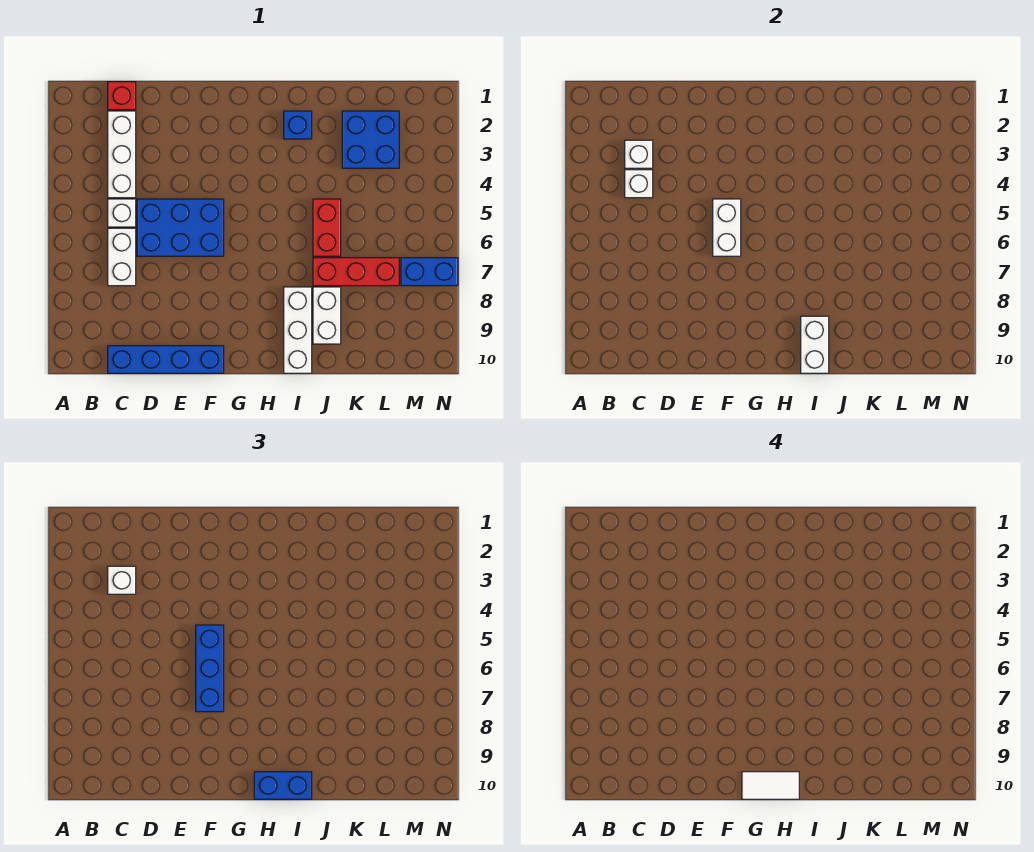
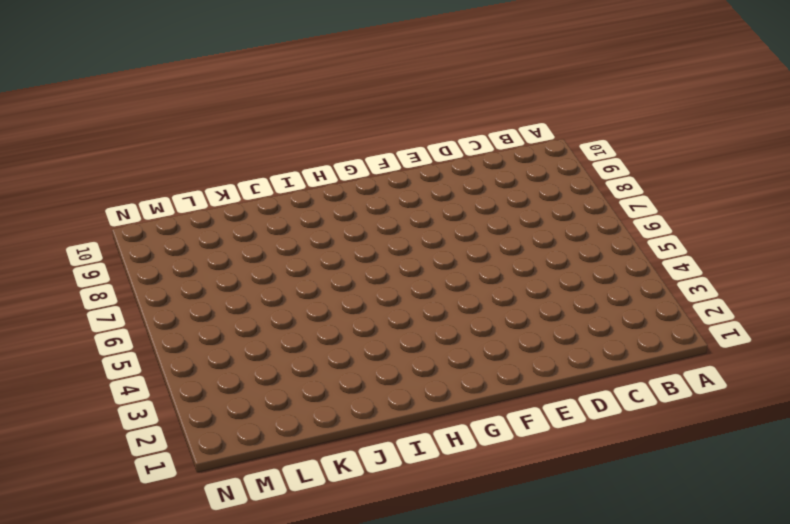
none -> red 1x1 brick [108,82,136,110]
none -> white 1x3 brick [108,111,136,198]
none -> white 1x1 brick [108,199,136,227]

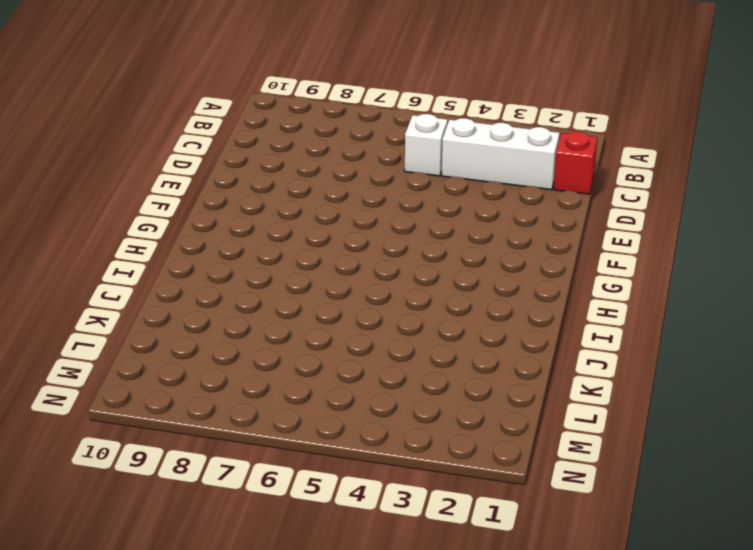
none -> white 1x2 brick [108,228,136,286]
none -> blue 1x4 brick [108,346,224,373]
none -> blue 2x3 brick [137,199,224,256]

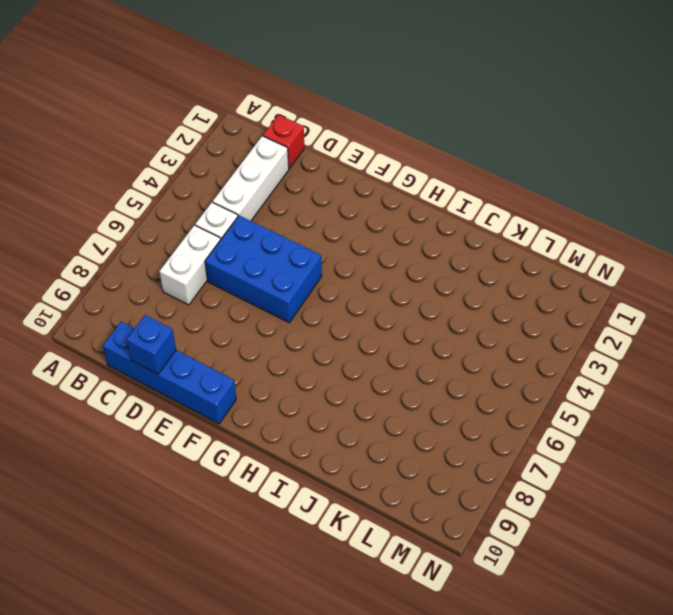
blue 1x1 brick [126,315,176,374] -> blue 1x1 brick moved to [284,111,312,139]
none -> white 1x3 brick [284,287,312,373]
none -> red 1x2 brick [313,199,341,256]
none -> red 1x3 brick [313,258,399,286]

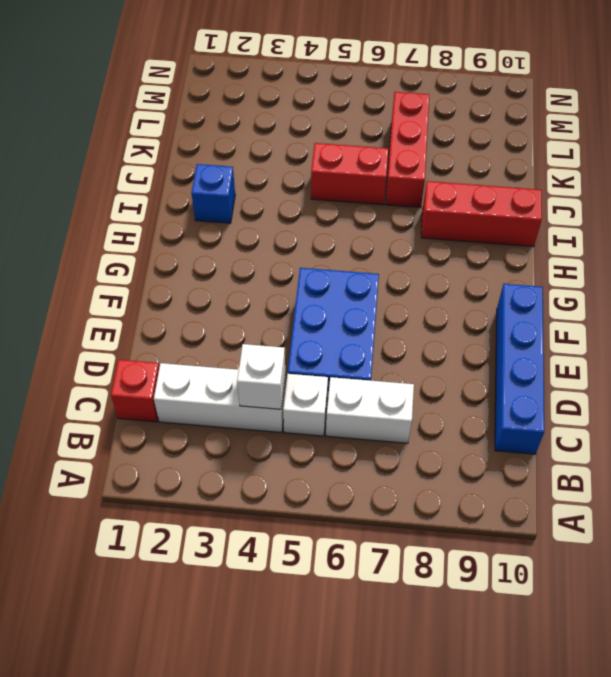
red 1x3 brick [421,181,542,247] -> white 1x3 brick [284,287,312,373]
none -> white 1x2 brick [313,287,341,344]
none -> blue 2x2 brick [342,111,399,168]
none -> blue 1x2 brick [401,258,458,286]

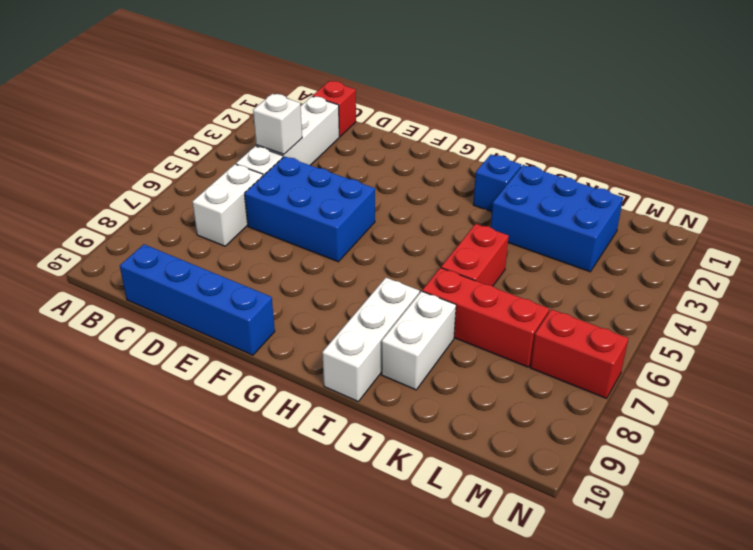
blue 2x3 brick [491,165,623,272] -> blue 2x2 brick [342,111,399,168]
red 1x2 brick [530,309,628,398] -> blue 1x2 brick [401,258,458,286]
none -> white 1x1 brick [625,140,653,168]
none -> white 1x2 brick [713,199,741,256]
none -> white 1x2 brick [801,316,829,373]

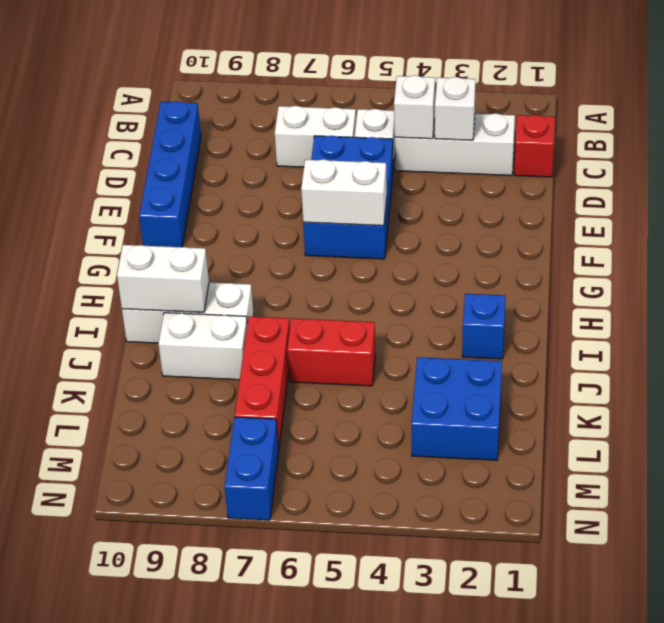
none -> white 1x1 brick [108,566,136,594]
none -> blue 1x3 brick [196,625,224,712]
none -> blue 1x2 brick [254,772,312,799]

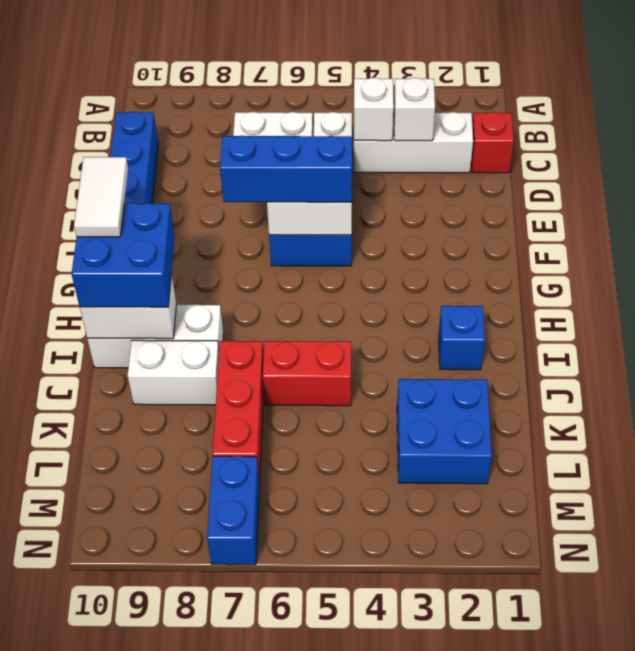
blue 2x2 brick [71,203,175,307] -> blue 1x2 brick [254,772,312,799]
none -> white 1x1 brick [108,566,136,594]

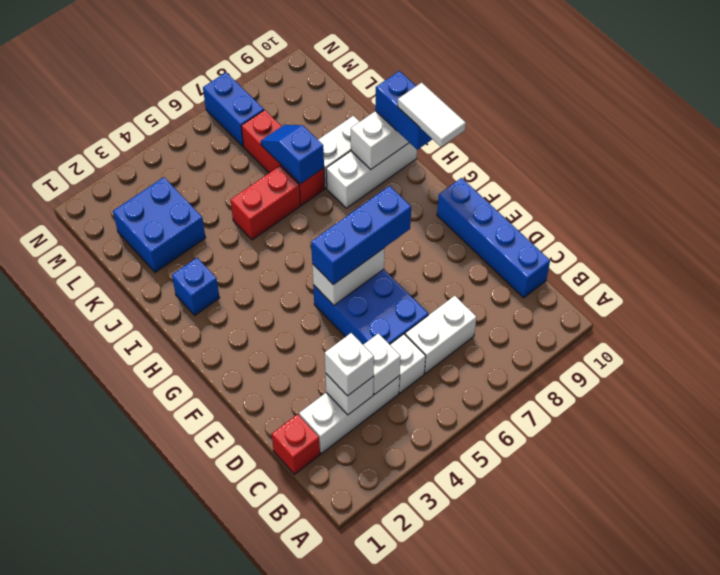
blue 1x2 slope [261,125,324,184] -> none

